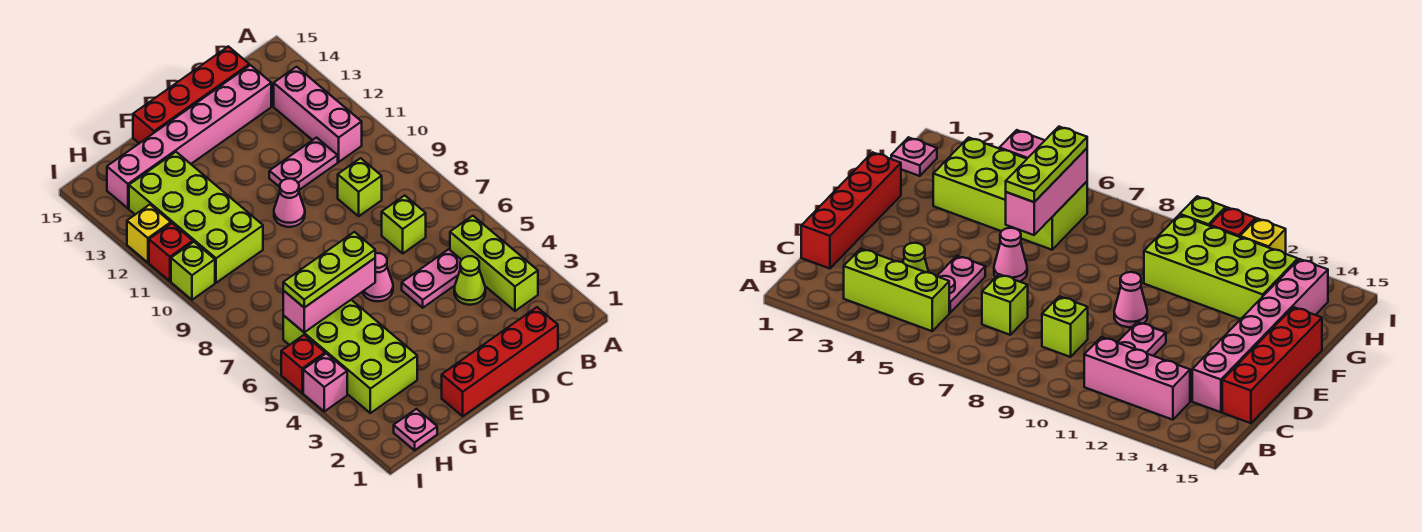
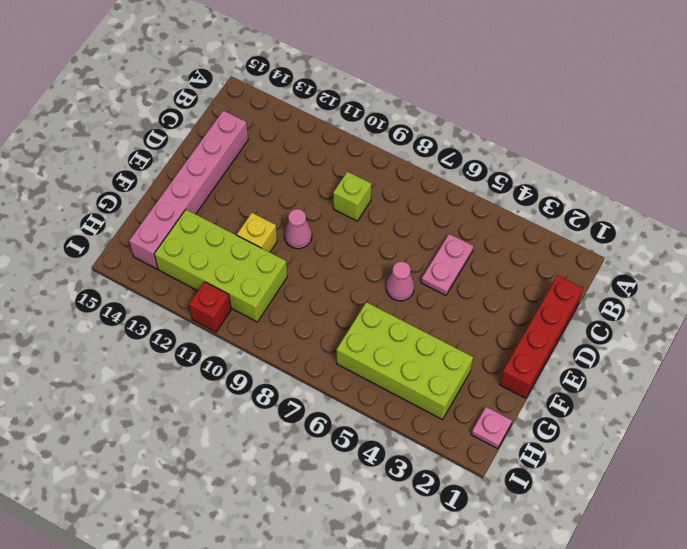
yellow 1x1 brick [237,213,277,252] -> yellow 1x1 brick moved to [127,205,171,263]
none -> lime 1x3 brick [450,216,538,311]
none -> pink 1x3 brick [274,67,362,162]
none -> lime 1x1 cone [454,256,485,305]

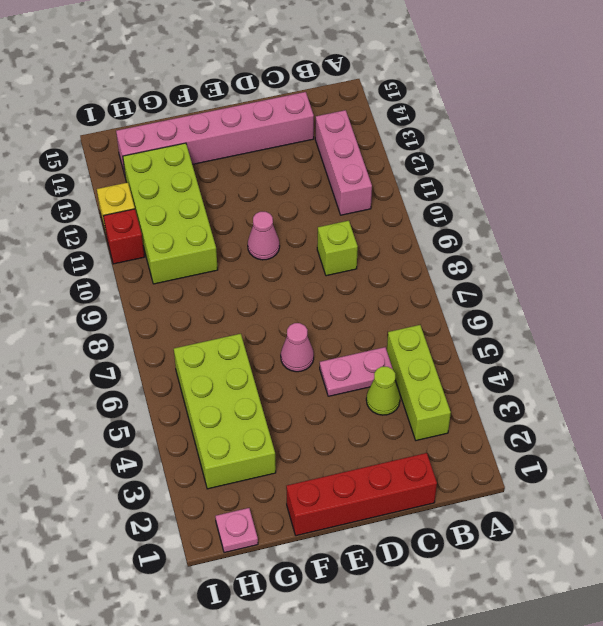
none -> lime 1x1 brick [382,195,426,253]
none -> pink 1x2 plate [269,138,338,190]
none -> red 1x4 brick [133,46,249,143]

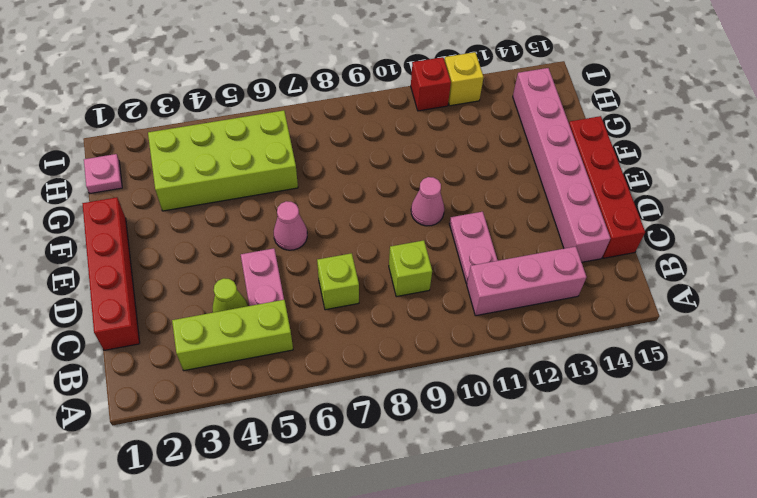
none -> lime 2x4 brick [129,152,263,283]
none -> pink 1x1 brick [303,353,347,411]
none -> red 1x1 brick [281,335,325,393]

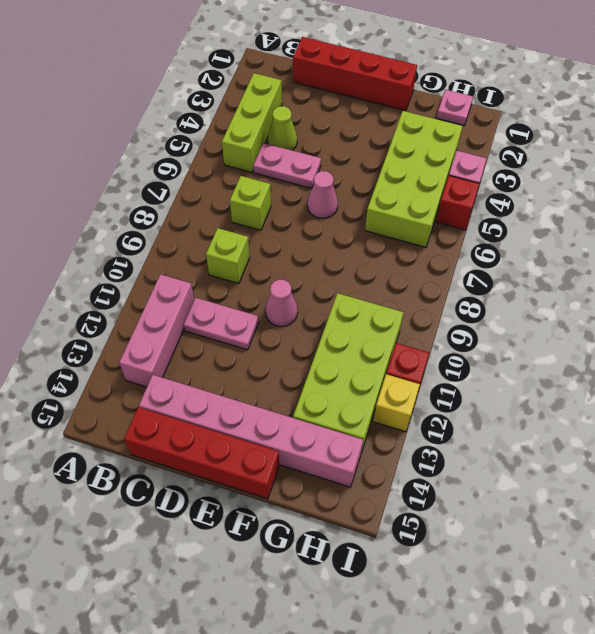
none -> lime 1x1 brick [171,242,215,300]
none -> pink 1x3 brick [283,258,375,332]
none -> lime 1x3 plate [283,232,375,308]

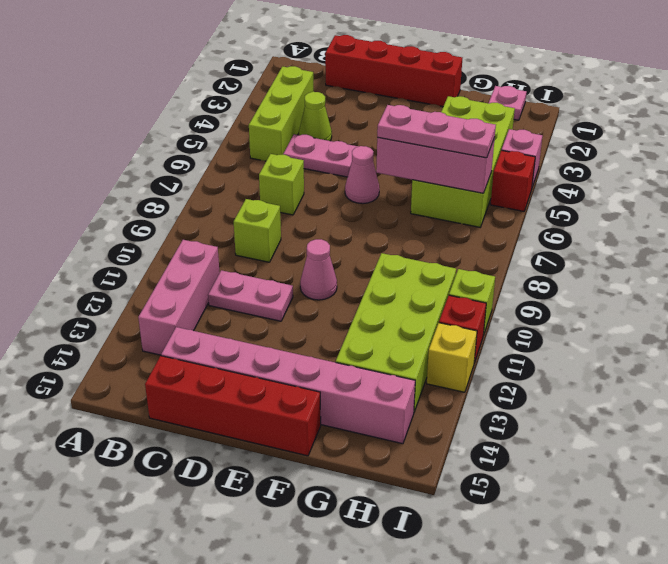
pink 1x3 plate [377,105,496,158] -> lime 1x3 plate [283,232,375,308]

